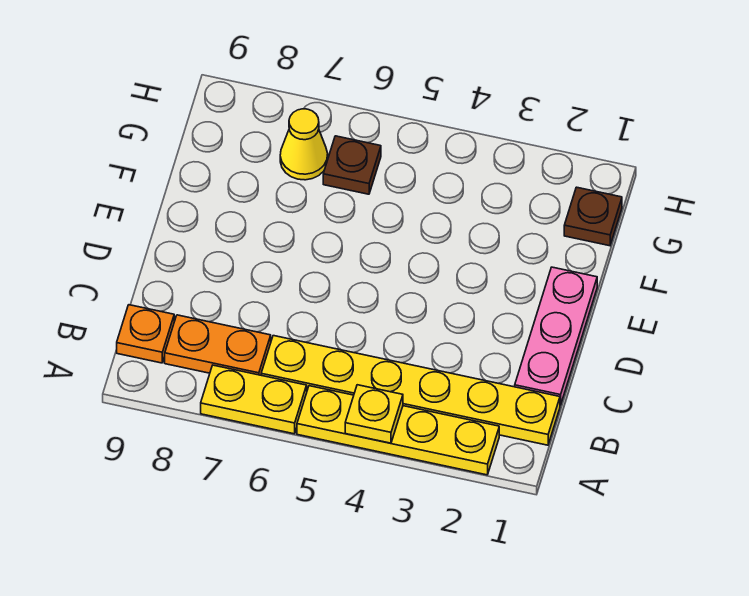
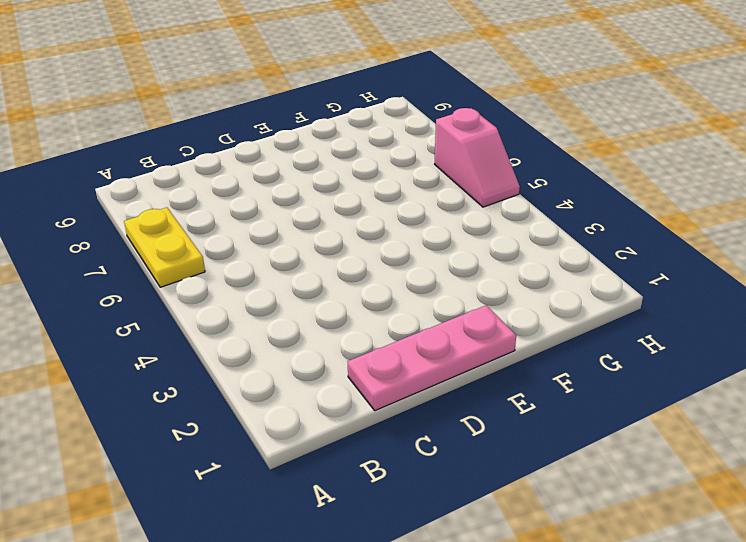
pink 1x2 slope [435,108,520,207] -> none
none -> yellow 1x4 plate [297,386,499,475]
none -> yellow 1x6 plate [261,336,560,445]

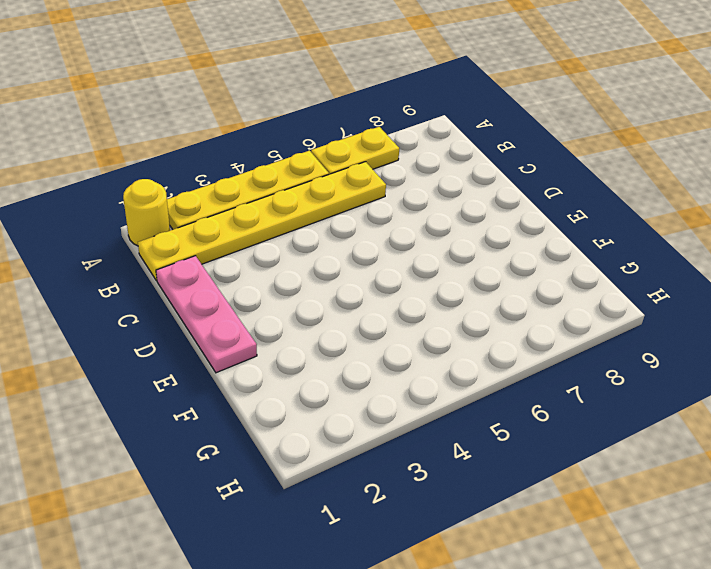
yellow 1x1 round brick [123,179,170,246] -> none
none -> orange 1x2 plate [165,315,271,375]
none -> orange 1x1 plate [117,305,174,363]

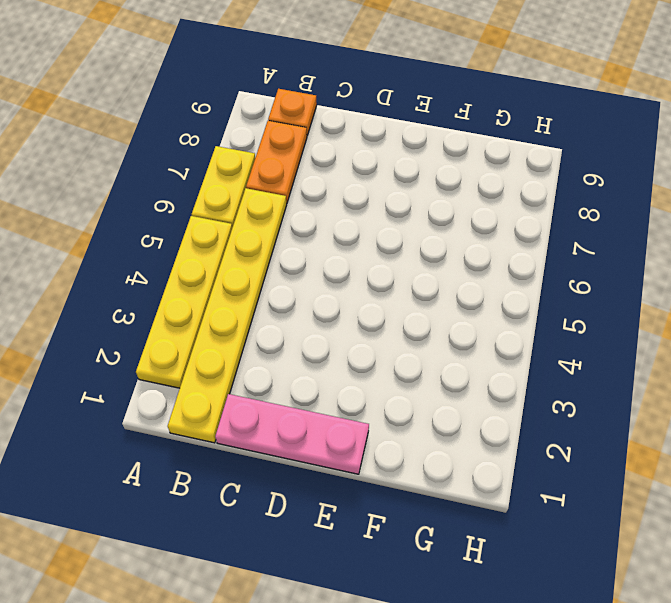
none -> brown 1x1 plate [564,187,622,246]
none -> brown 1x1 plate [323,136,381,194]

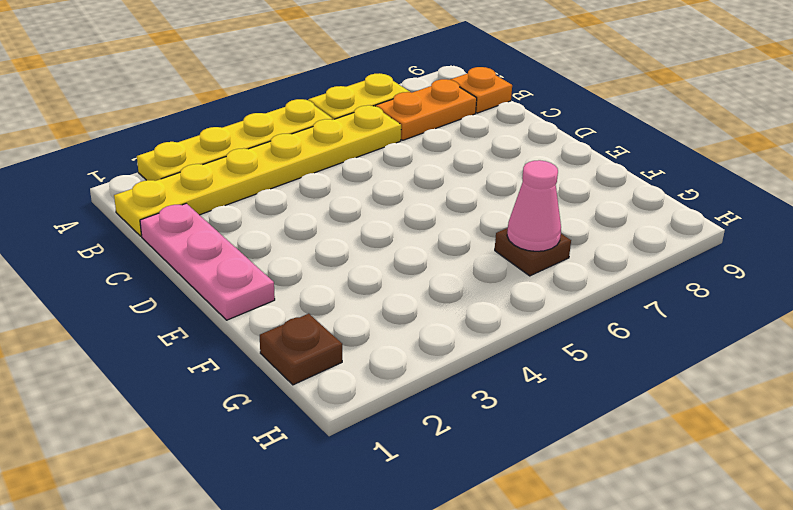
pink 1x1 cone [507,160,561,251] -> none
none -> yellow 1x1 cone [280,109,328,180]
none -> yellow 1x1 plate [345,385,403,443]

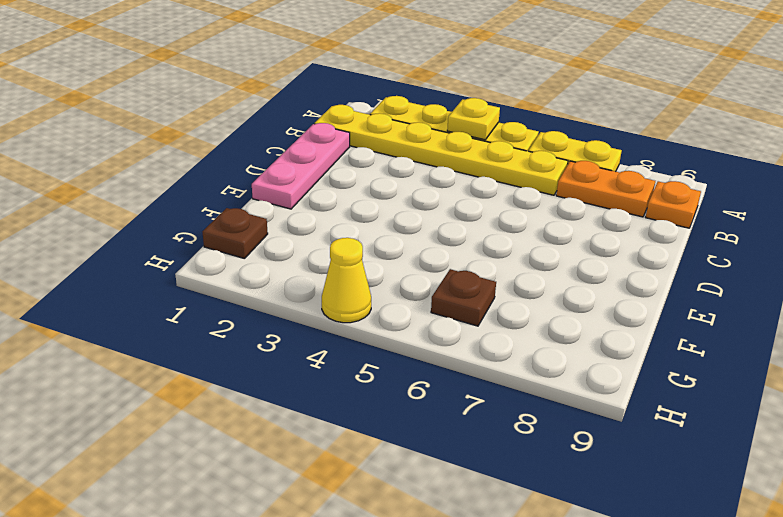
yellow 1x1 cone [322,238,371,323] -> yellow 1x1 cone moved to [280,109,328,180]

